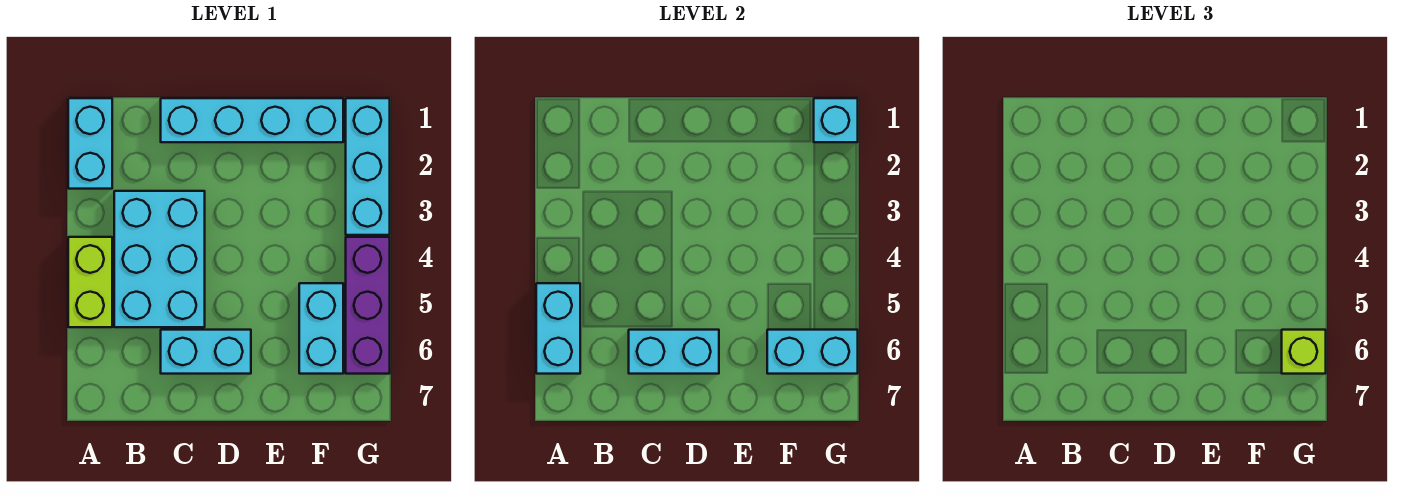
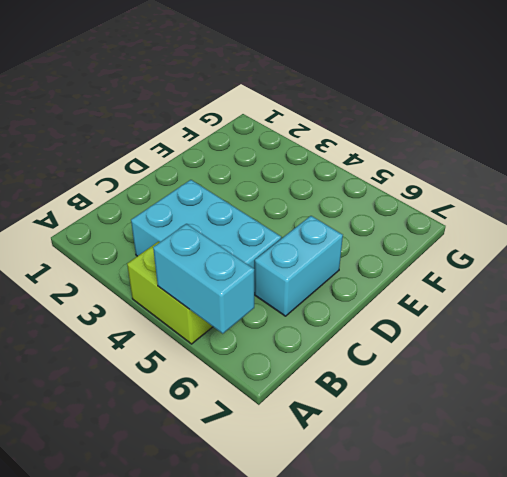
none -> cyan 1x2 brick [68,98,112,189]
none -> cyan 1x4 brick [161,98,343,142]
none -> cyan 1x2 brick [299,283,343,374]

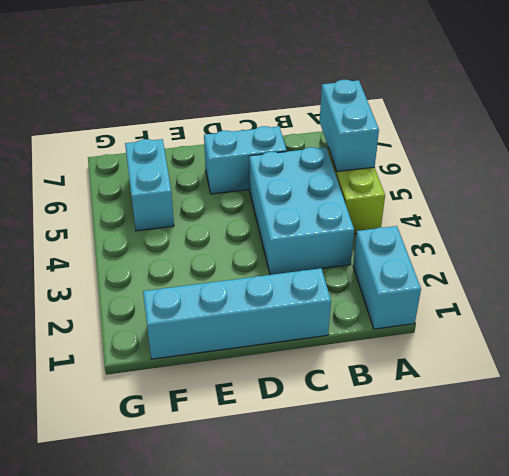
none -> cyan 1x3 brick [346,98,390,235]
none -> purple 1x3 brick [346,237,390,374]
none -> cyan 1x2 brick [629,330,719,374]

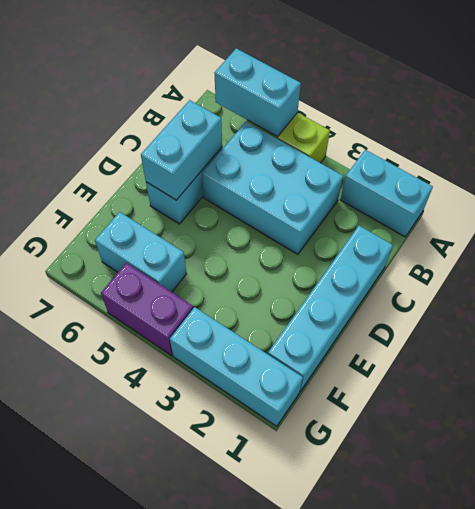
purple 1x2 brick [101,263,193,356] -> purple 1x3 brick [346,237,390,374]
none -> cyan 1x2 brick [767,330,858,374]
none -> cyan 1x1 brick [814,98,858,142]
none -> lime 1x1 brick [1282,330,1326,374]

